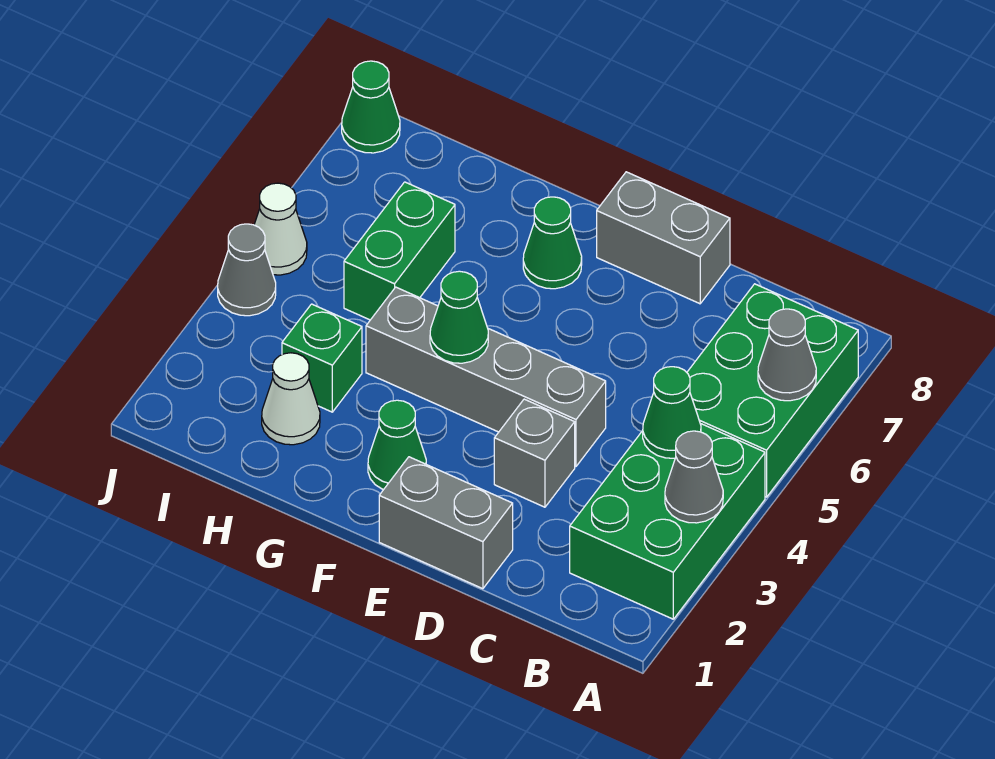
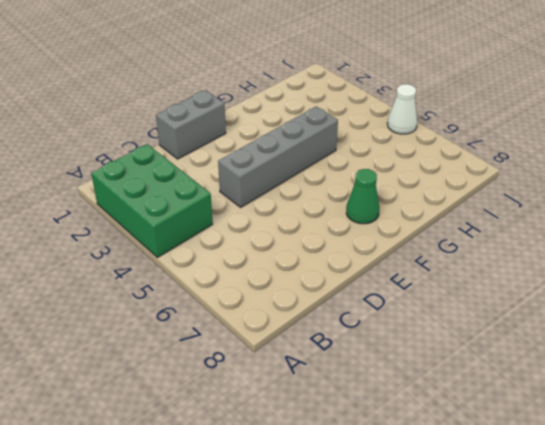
none -> green 2x3 brick [687,284,858,497]
none -> grey 1x1 brick [494,399,575,507]
none -> grey 1x2 brick [597,172,730,304]

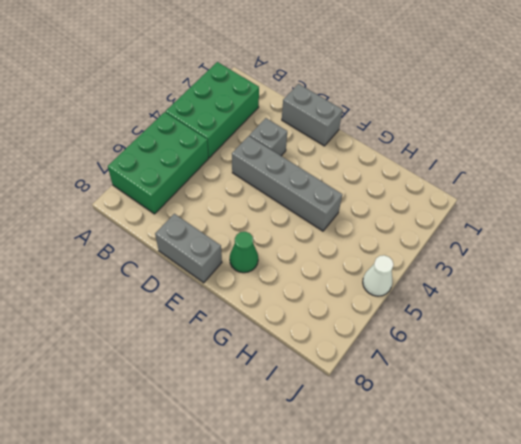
none -> green 1x1 cone [368,400,426,490]
none -> white 1x1 cone [262,353,320,445]
none -> green 1x1 brick [282,304,362,412]

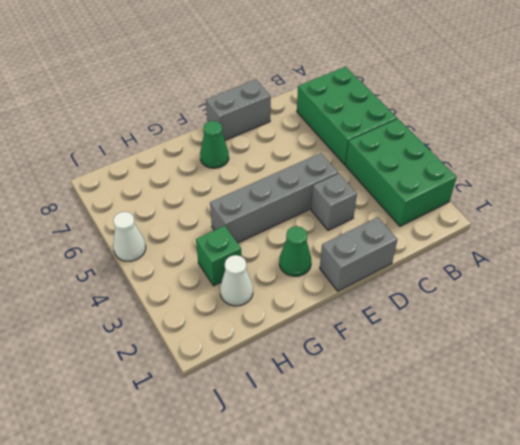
none -> green 1x2 brick [344,182,455,320]
none -> grey 1x1 cone [218,224,276,316]
none -> green 1x1 cone [342,61,400,153]

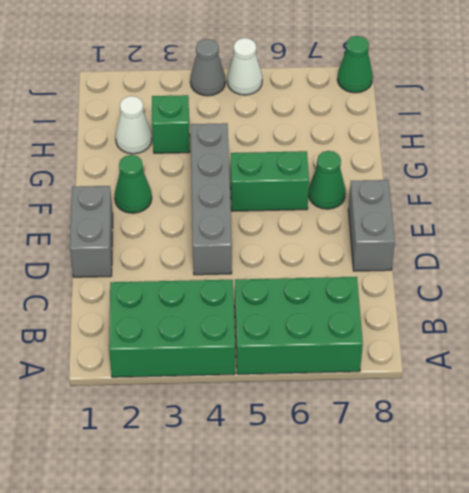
green 1x2 brick [231,151,309,211] -> green 1x2 brick moved to [344,182,455,320]
none -> grey 1x1 brick [494,399,575,507]
none -> grey 1x1 cone [665,431,723,523]
none -> grey 1x1 cone [758,309,816,401]

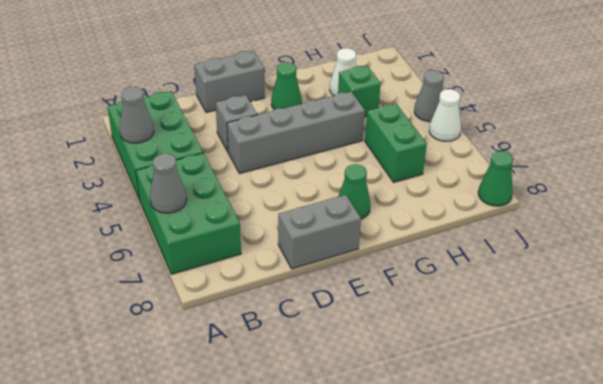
none -> green 1x1 cone [643,367,701,458]
none -> green 1x1 cone [430,271,488,363]

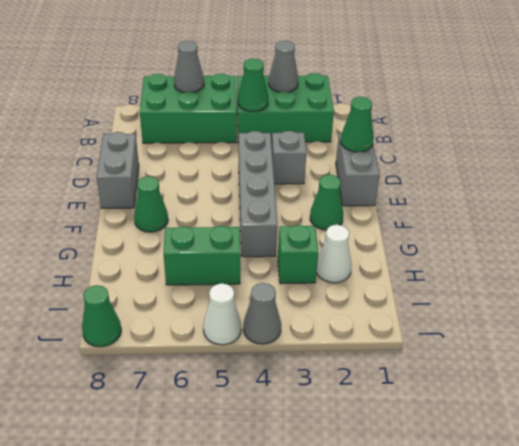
green 1x1 cone [341,97,374,152] -> green 1x1 cone moved to [430,271,488,363]

